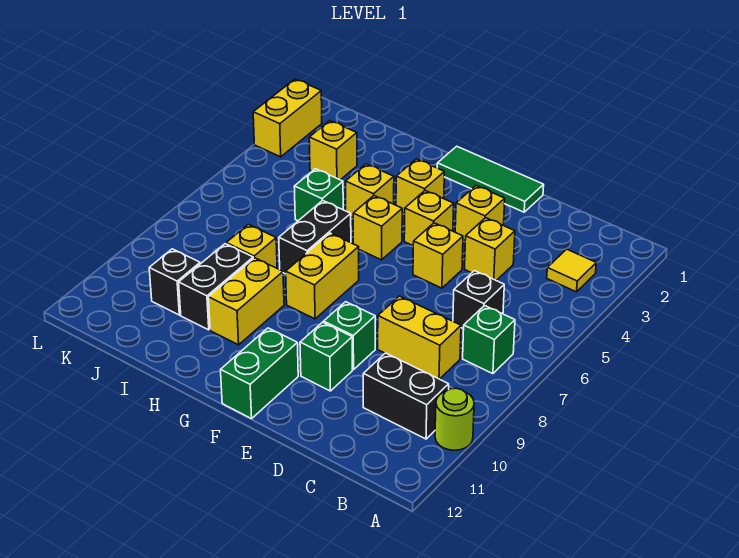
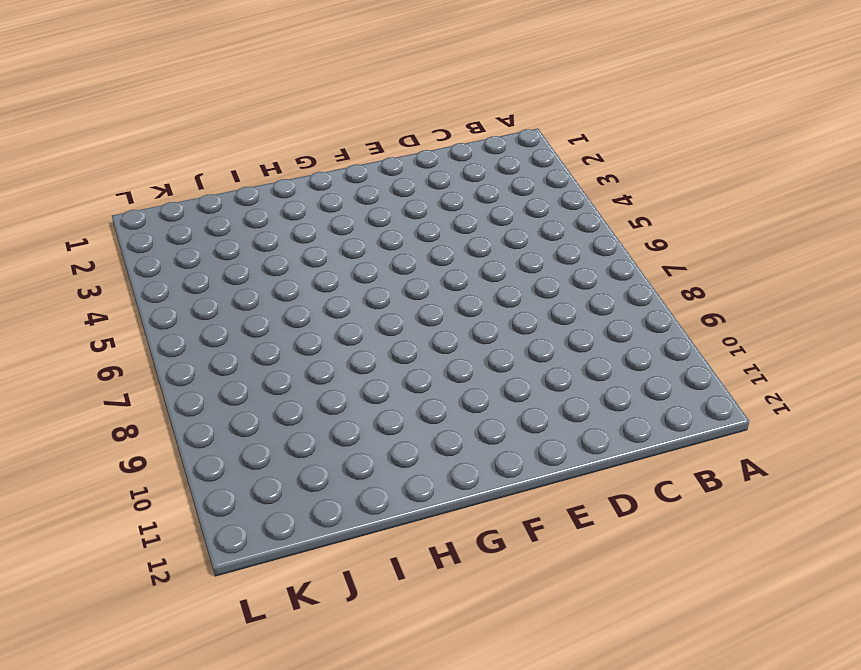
none -> lime 1x1 round brick [435,388,474,450]
none -> yellow 1x1 tile [547,249,596,292]
none -> green 1x1 brick [463,306,515,374]

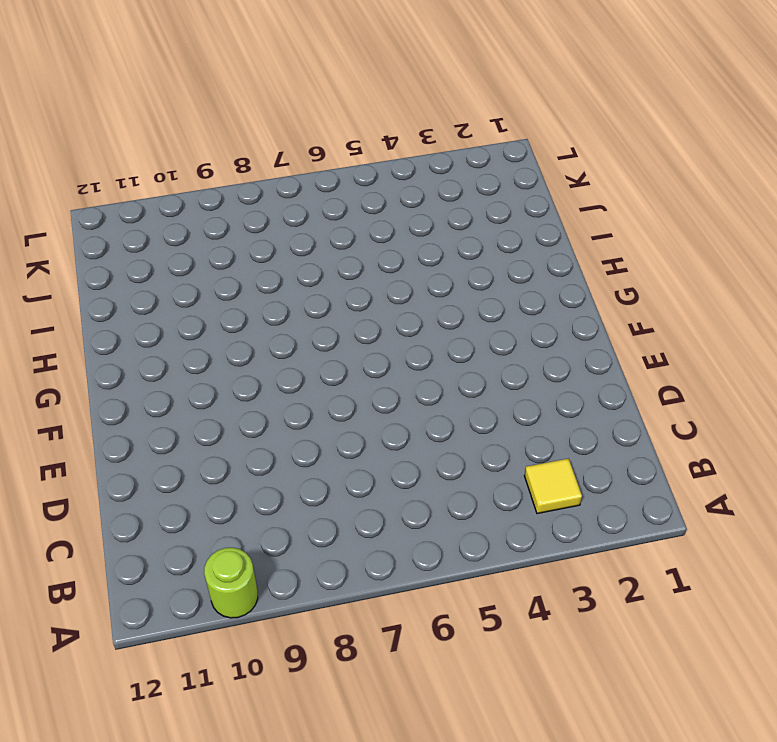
none -> green 1x1 brick [463,306,515,374]
none -> black 1x2 brick [363,353,449,439]
none -> black 1x1 brick [453,271,504,329]

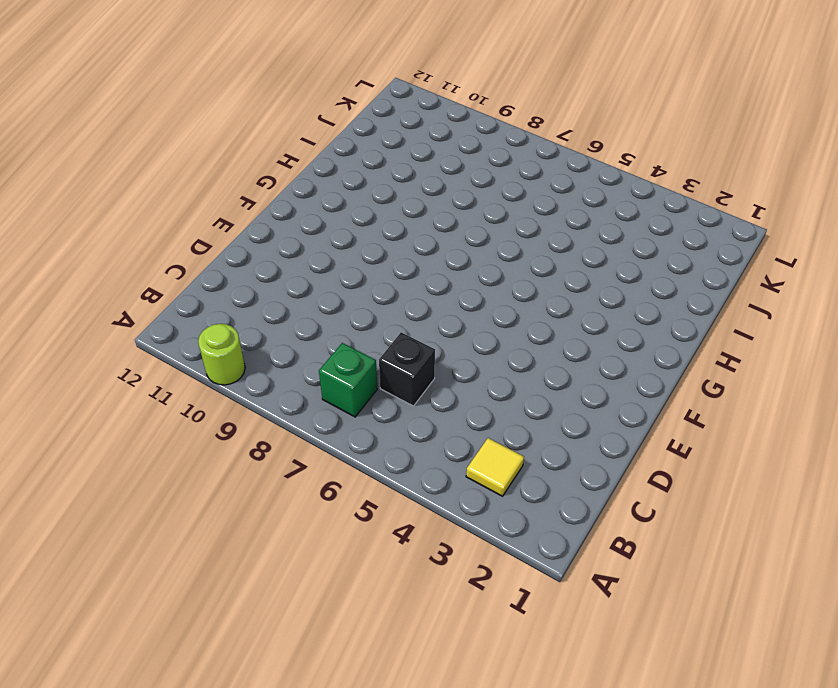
none -> black 1x2 brick [363,353,449,439]
none -> yellow 1x2 brick [378,296,461,379]
none -> yellow 1x1 brick [465,218,515,280]

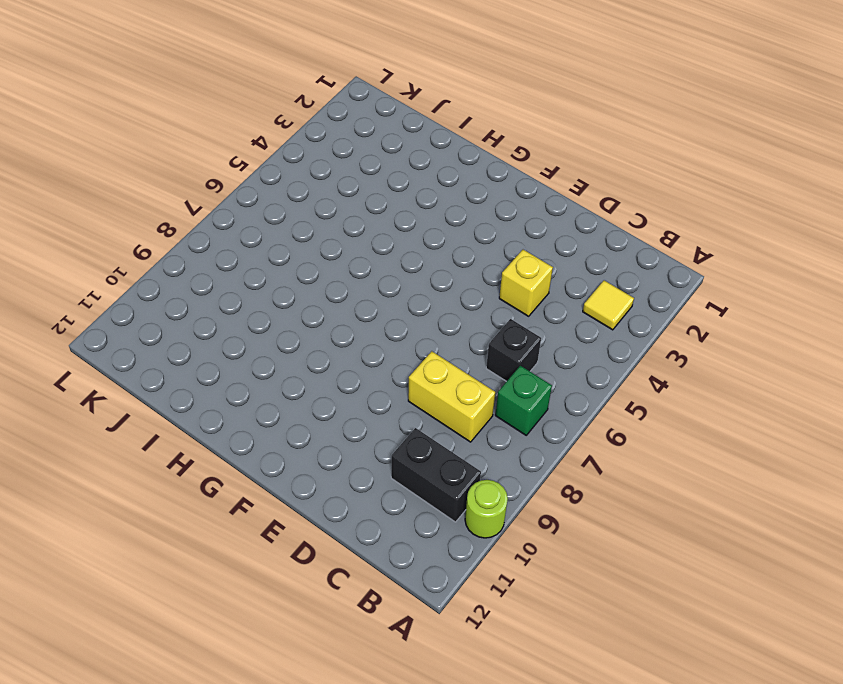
none -> green 1x3 tile [437,146,544,212]
none -> yellow 1x1 brick [455,186,505,241]
none -> yellow 1x1 brick [413,223,463,288]

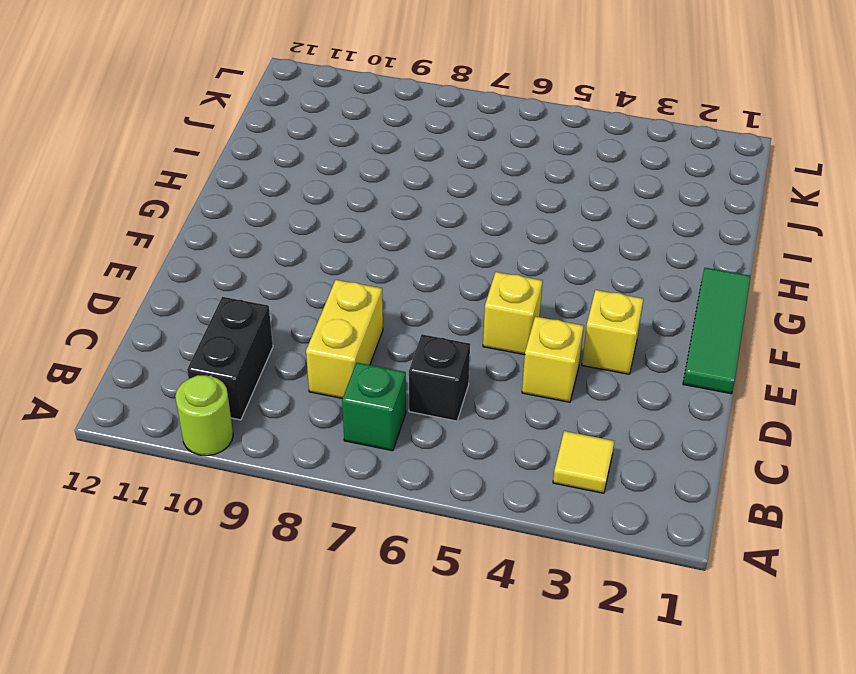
none -> green 1x1 brick [324,302,375,370]
none -> green 1x1 brick [300,322,352,391]
none -> yellow 1x1 brick [404,191,454,245]

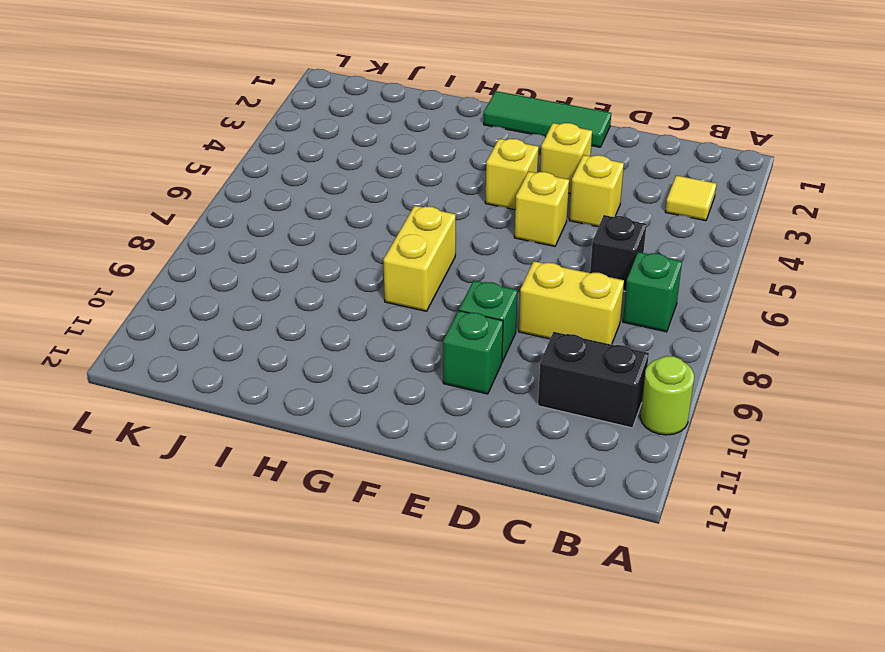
none -> green 1x2 brick [221,328,298,419]
none -> yellow 1x1 brick [396,159,444,214]
none -> yellow 1x1 brick [353,196,402,260]

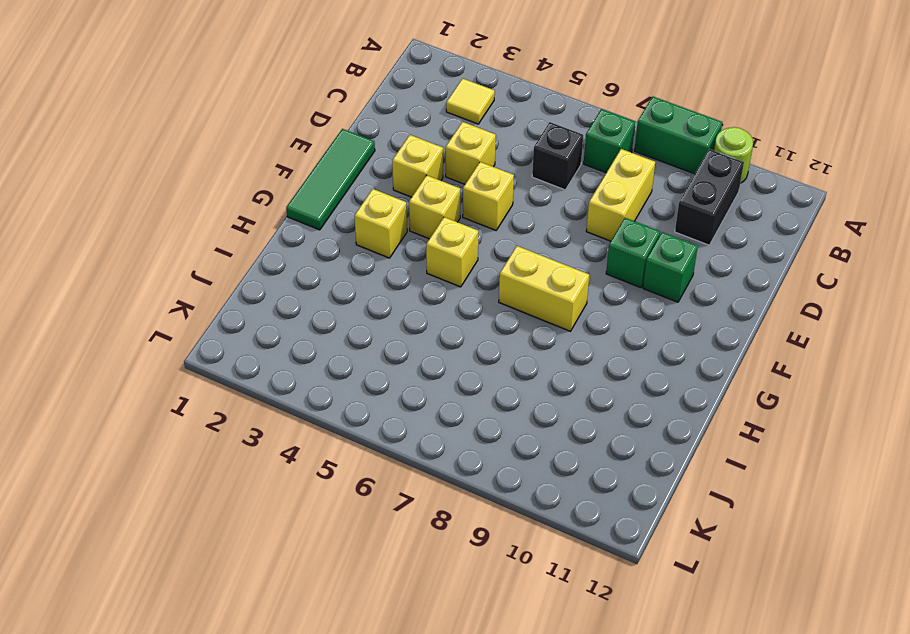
green 1x2 brick [634,97,722,174] -> green 1x2 brick moved to [221,328,298,419]
none -> yellow 1x1 brick [346,164,394,218]
none -> black 1x2 brick [279,200,351,274]
none -> yellow 1x2 brick [208,258,284,345]

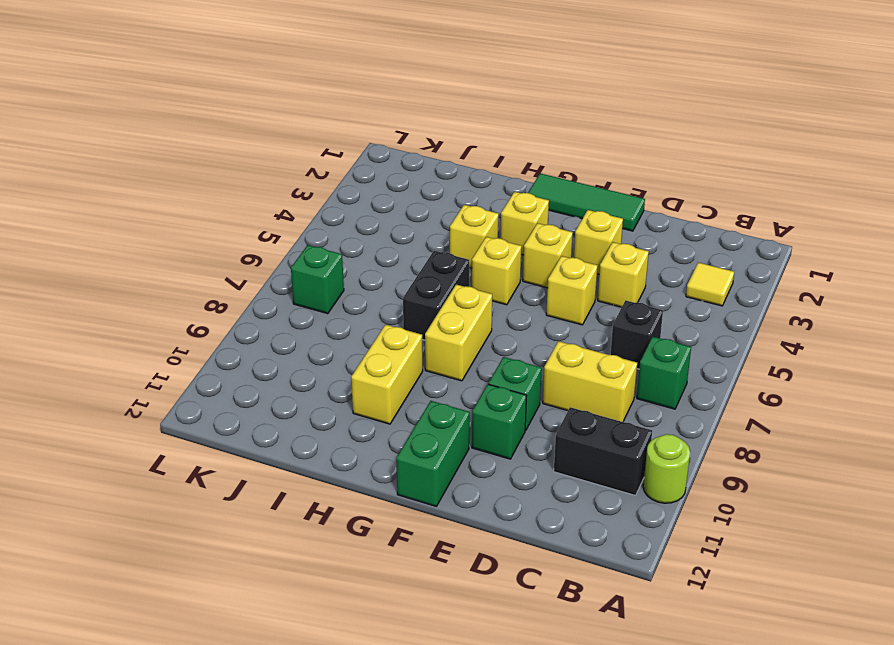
green 1x1 brick [291,245,344,314] -> green 1x1 brick moved to [294,169,343,221]
none -> yellow 1x1 brick [226,224,277,268]
none -> black 1x2 brick [179,244,253,330]
none -> yellow 1x1 brick [309,121,357,180]

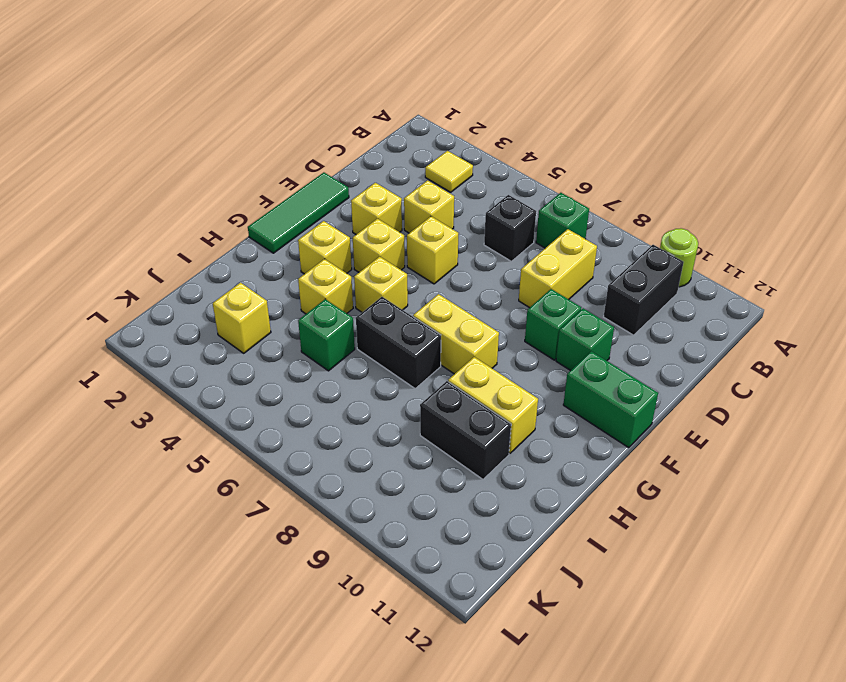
none -> yellow 1x1 brick [226,224,277,268]
none -> black 1x1 brick [149,249,200,315]
none -> yellow 1x2 brick [253,79,322,157]

